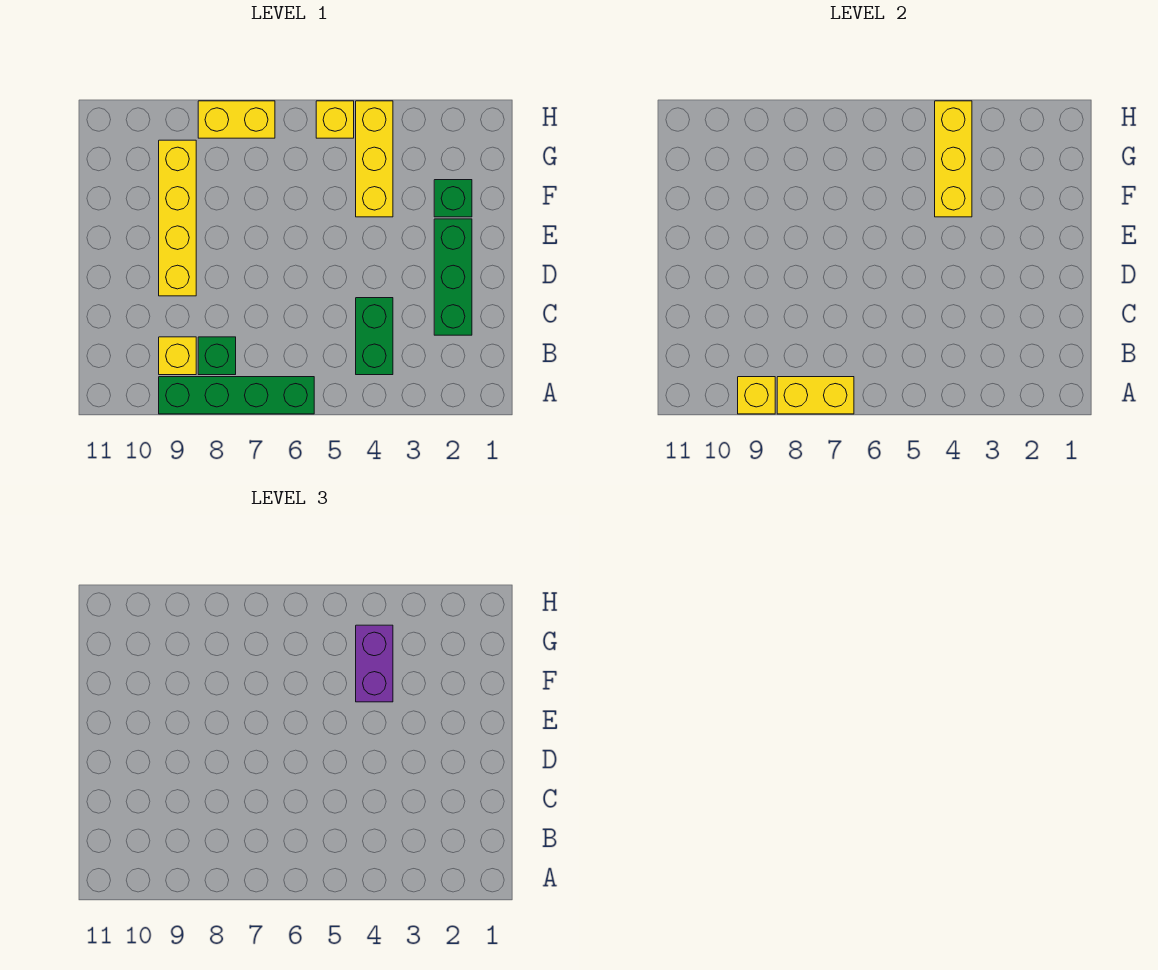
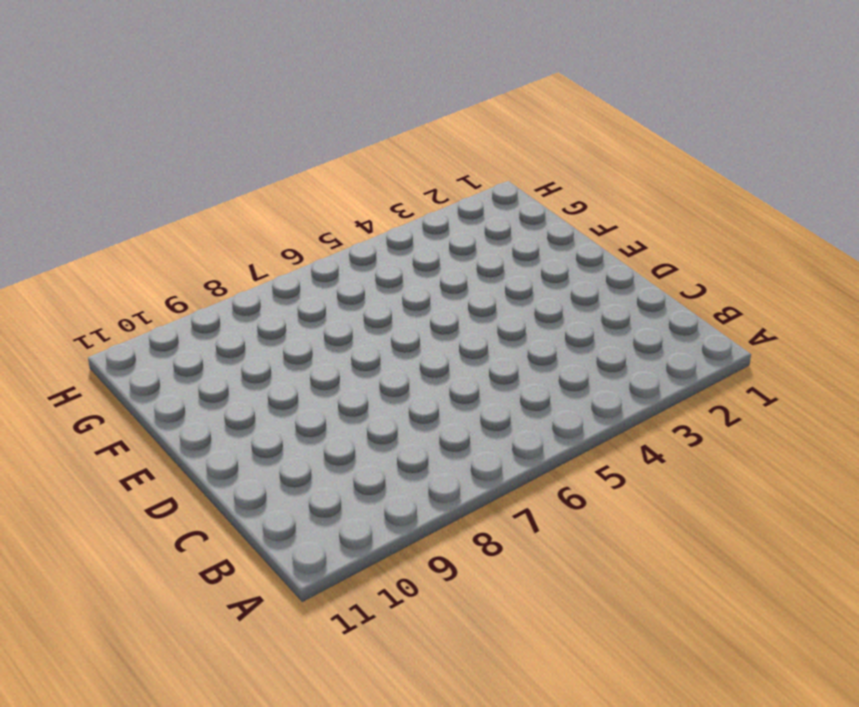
none -> green 1x4 brick [159,377,314,414]
none -> green 1x2 brick [356,298,393,375]
none -> green 1x1 brick [198,337,236,375]

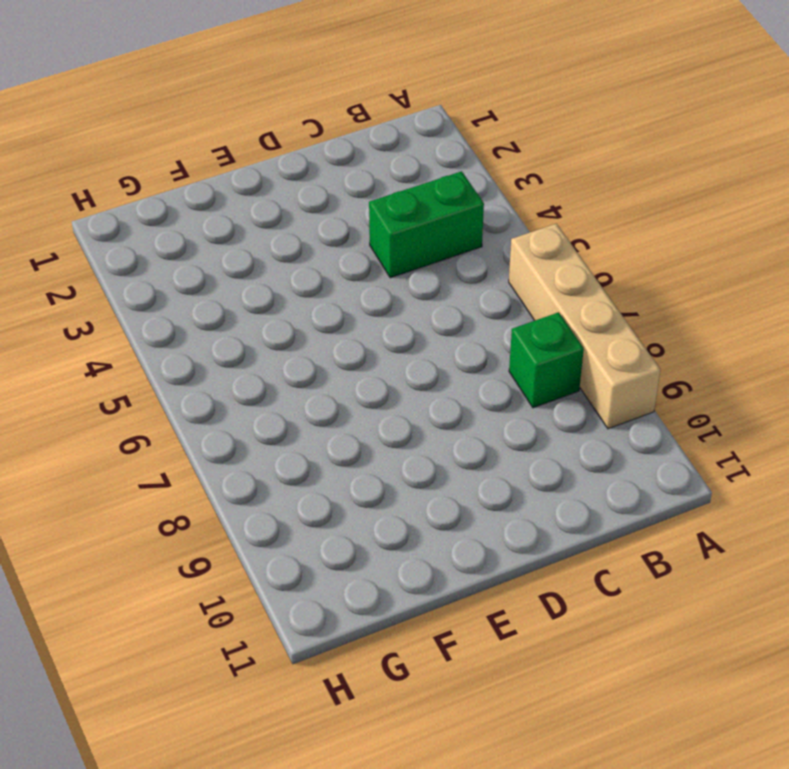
tan 1x4 brick [509,224,660,429] -> green 1x4 brick [159,377,314,414]
none -> yellow 1x1 brick [159,337,196,375]
none -> green 1x3 brick [434,219,472,335]
none -> yellow 1x4 brick [159,140,196,296]

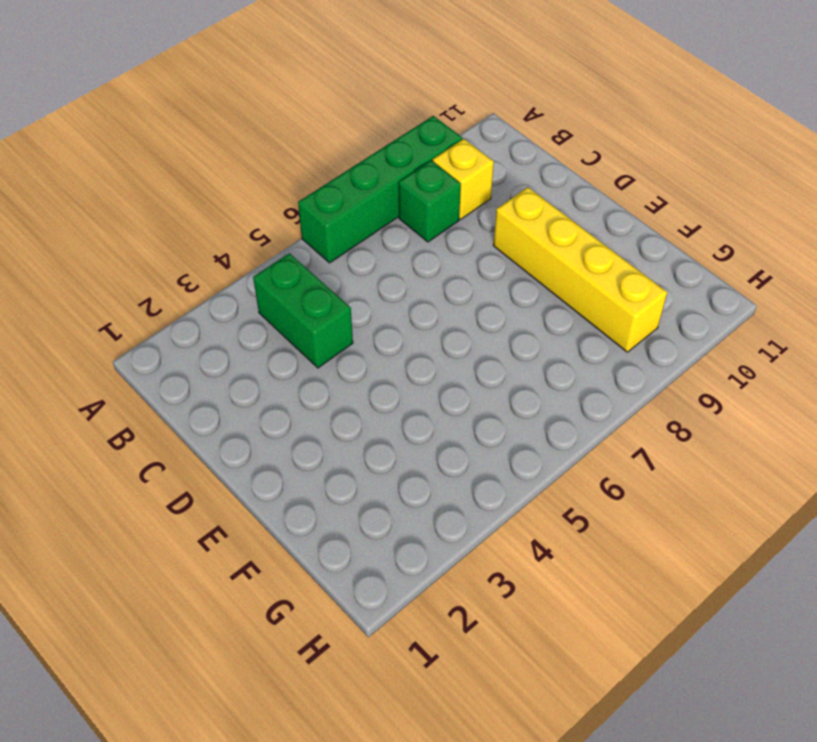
none -> green 1x3 brick [434,219,472,335]
none -> green 1x1 brick [434,180,472,217]
none -> yellow 1x3 brick [356,101,393,217]

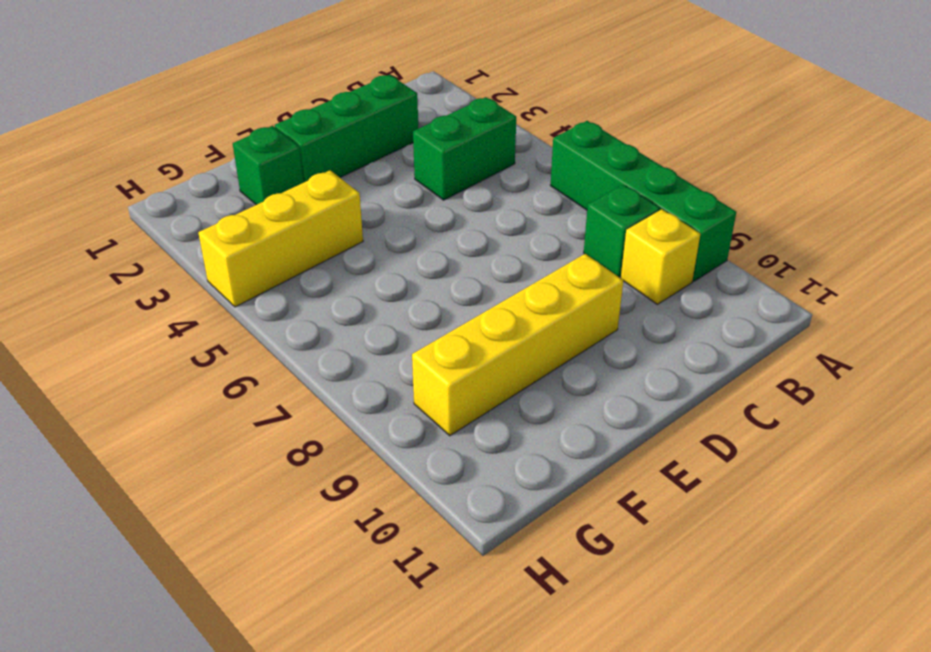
none -> yellow 1x1 brick [316,101,354,138]
none -> yellow 1x2 brick [198,101,275,138]
none -> yellow 1x2 brick [777,377,854,414]

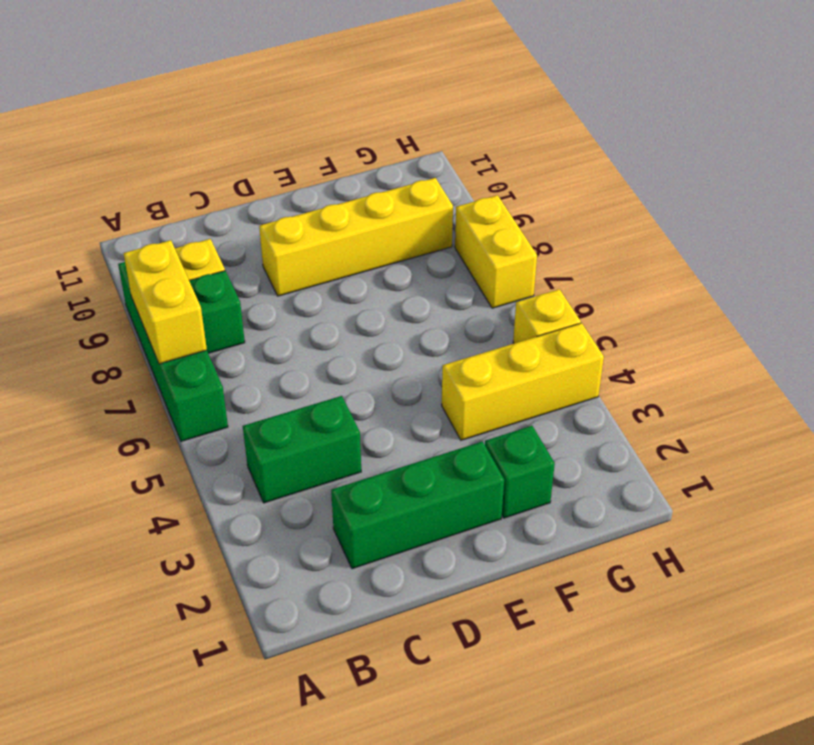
none -> yellow 1x1 brick [738,377,775,414]
none -> yellow 1x3 brick [935,101,972,217]
none -> purple 1x2 brick [356,625,393,702]

